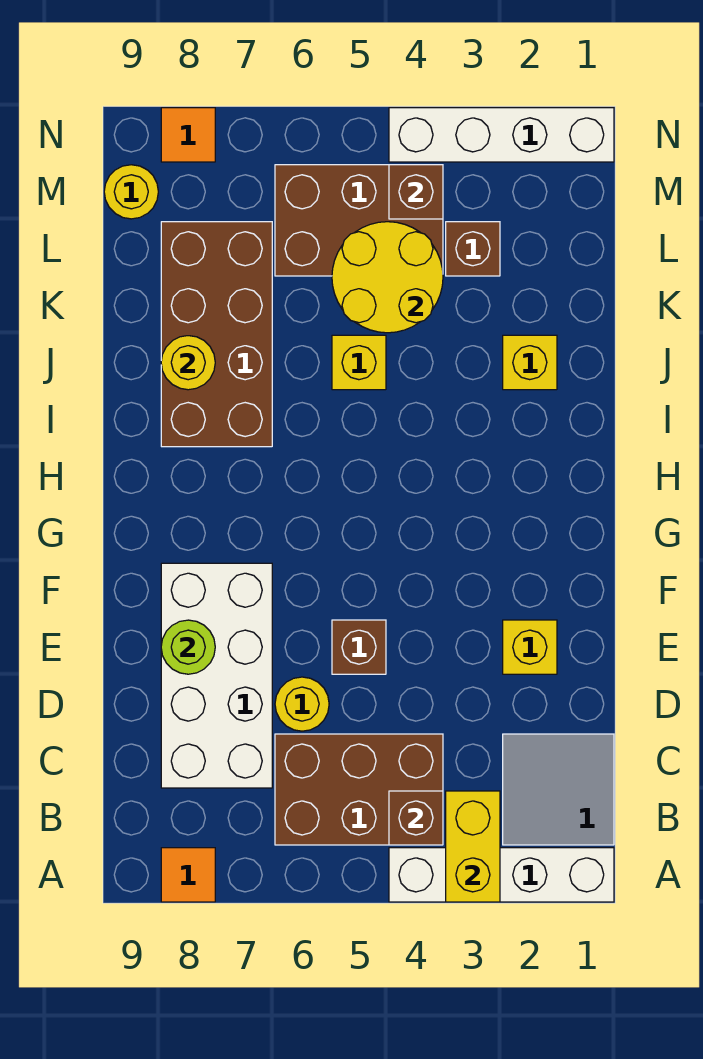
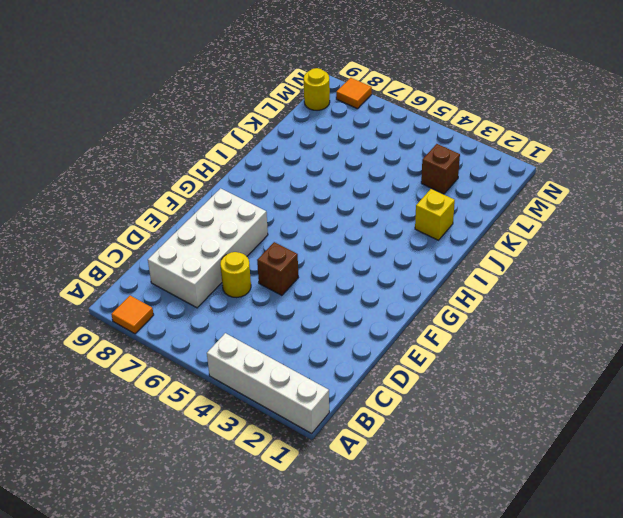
none -> grey 2x2 tile [503,734,614,845]
none -> brown 2x3 brick [275,734,443,845]
none -> yellow 1x1 brick [503,620,557,674]

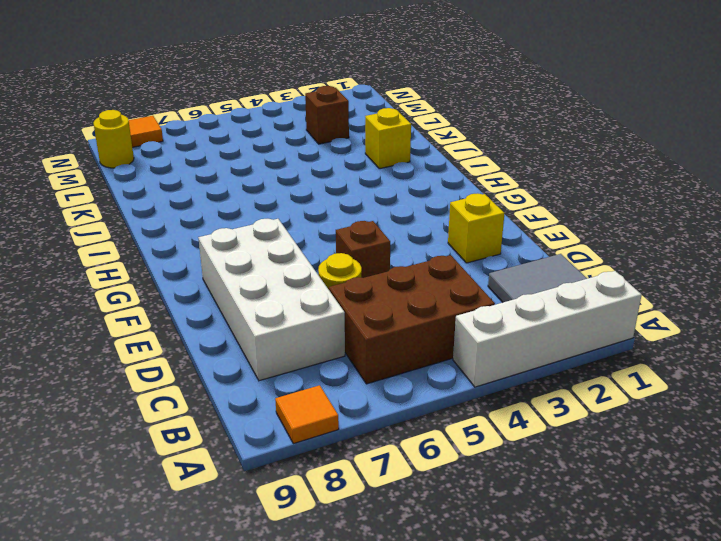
none -> brown 2x4 brick [161,222,272,447]
none -> yellow 1x1 brick [332,335,386,390]
none -> brown 2x3 brick [275,165,443,276]

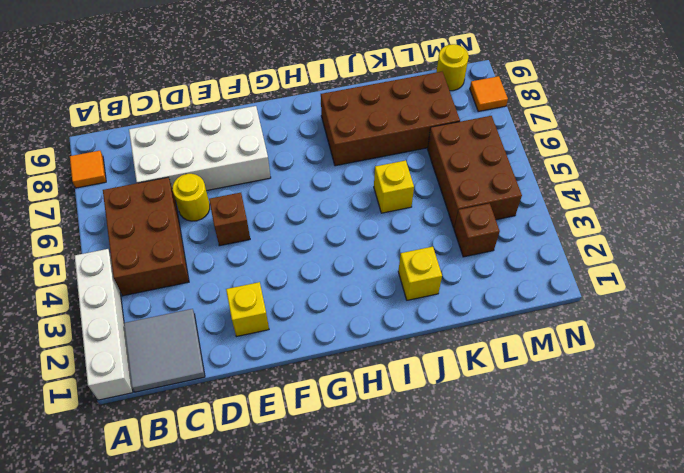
none -> white 1x4 brick [389,108,614,162]
none -> yellow 1x2 brick [446,791,500,902]
none -> brown 1x1 brick [389,791,443,845]

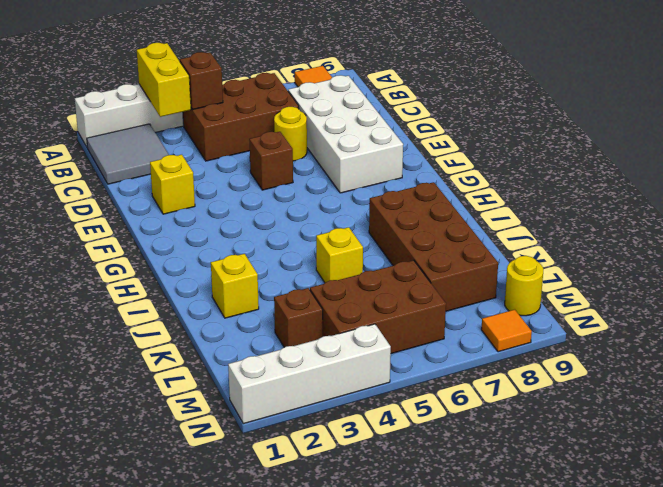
none -> lime 1x1 round brick [161,620,215,674]
none -> yellow 1x1 round brick [161,336,215,390]
none -> yellow 2x2 round brick [332,222,443,333]

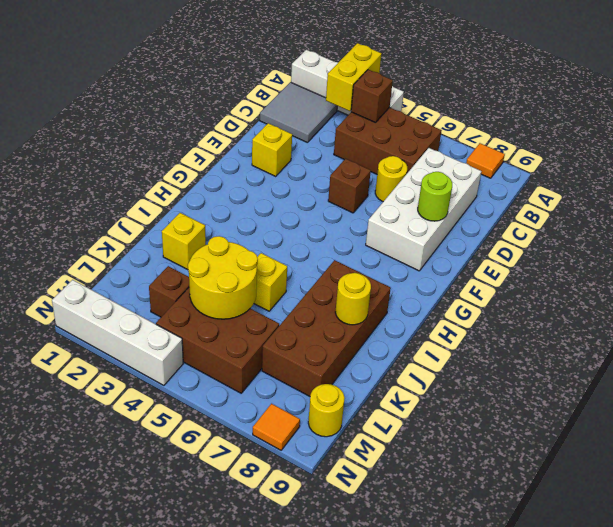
none -> brown 1x1 brick [389,165,443,219]

